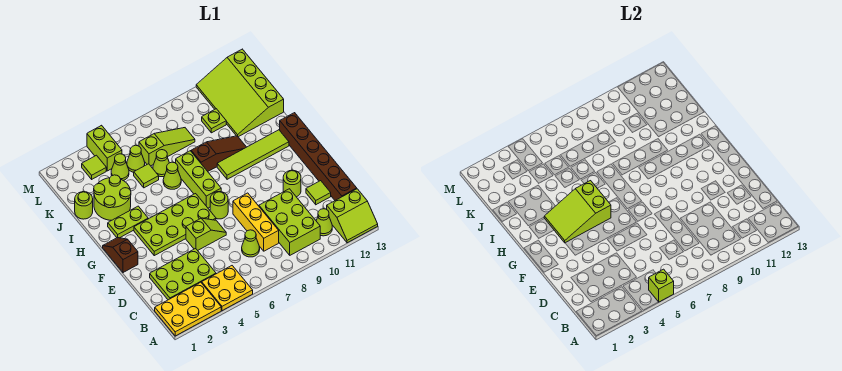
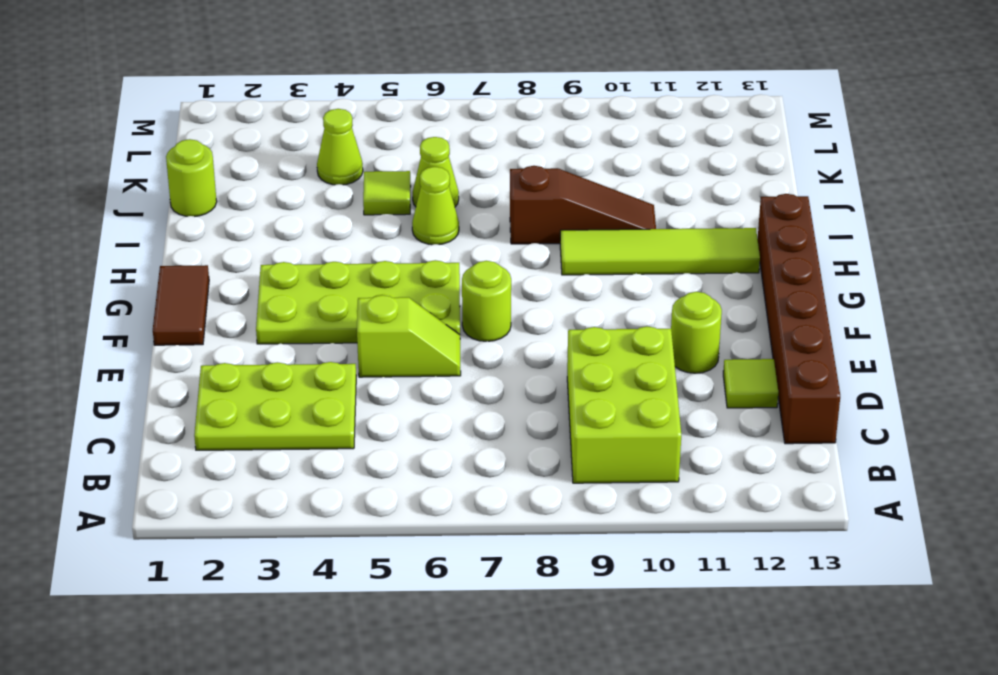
brown 1x2 tile [153,265,209,345] -> brown 1x2 slope [103,238,138,273]
none -> yellow 2x3 plate [155,282,221,336]
none -> yellow 2x2 plate [202,266,253,311]
none -> lime 2x2 slope [327,189,378,243]
none -> lime 1x1 cone [316,209,332,236]

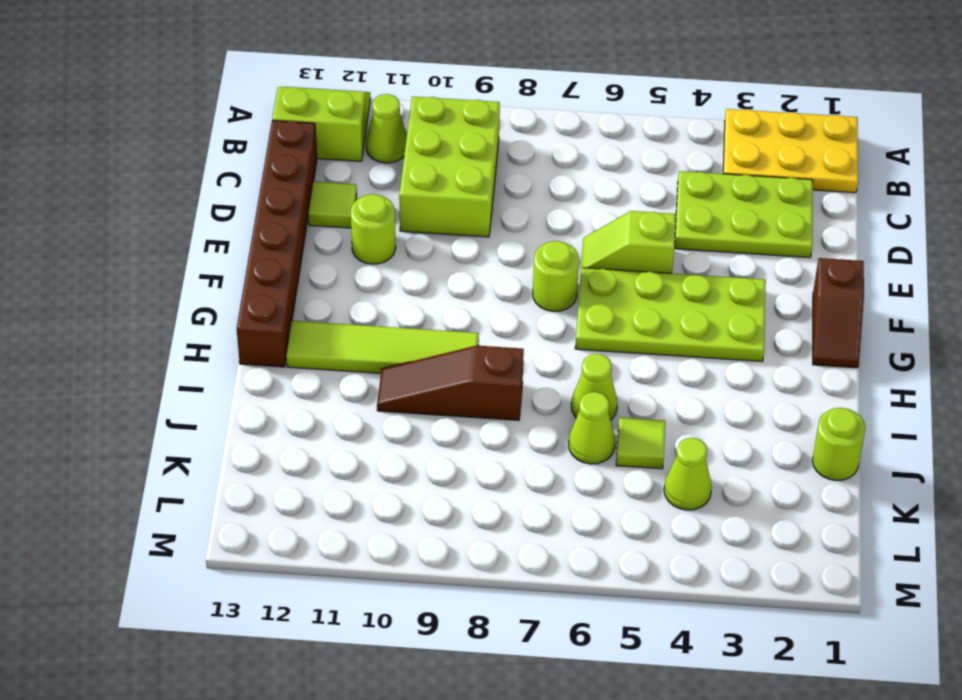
none -> yellow 2x2 plate [202,266,253,311]
none -> lime 1x1 cone [242,230,260,257]
none -> yellow 1x3 brick [233,193,279,251]
none -> lime 1x3 brick [176,151,221,208]

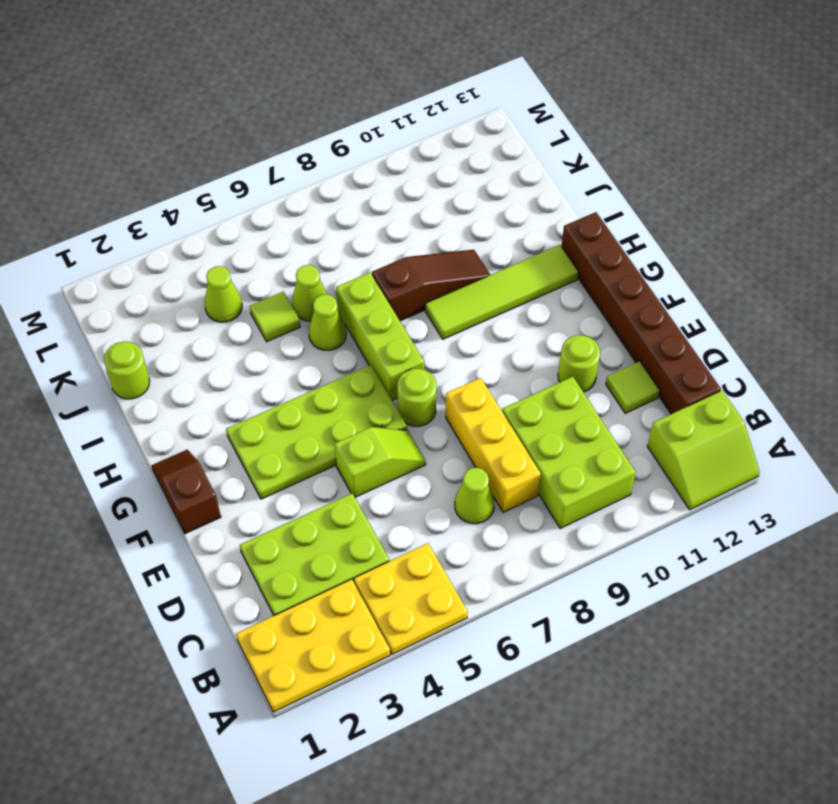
none -> lime 1x1 cone [316,209,332,236]
none -> lime 1x2 plate [108,206,148,238]
none -> lime 2x2 round brick [94,175,131,220]
none -> lime 3x4 slope [196,49,284,137]

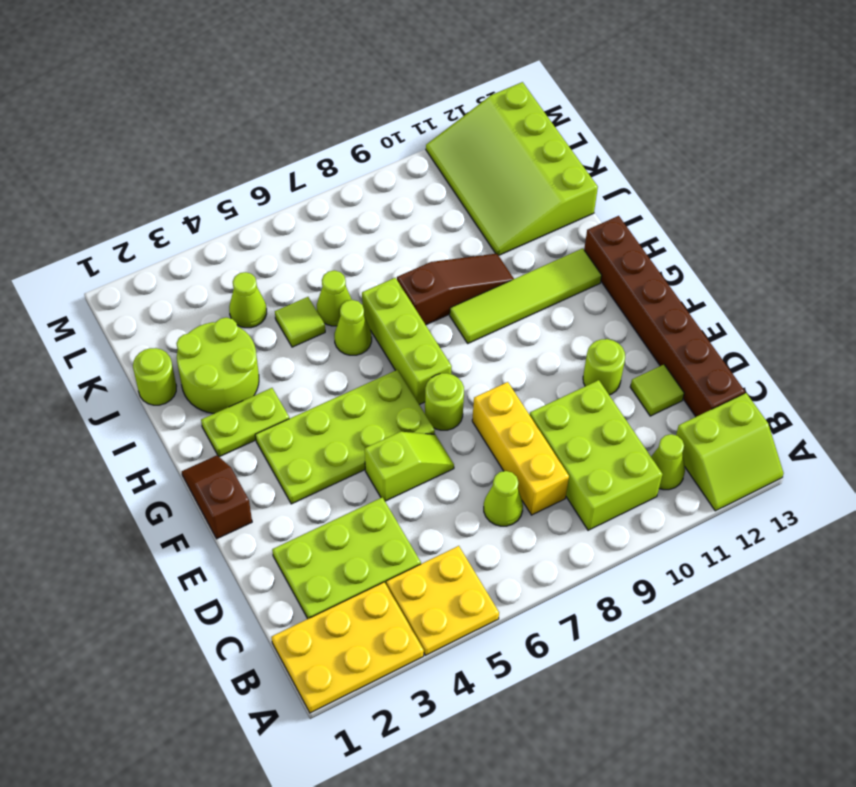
none -> lime 1x1 cone [127,145,145,172]
none -> lime 1x3 slope [139,128,195,166]
none -> lime 1x1 plate [202,109,226,133]
none -> lime 1x1 tile [82,155,106,179]

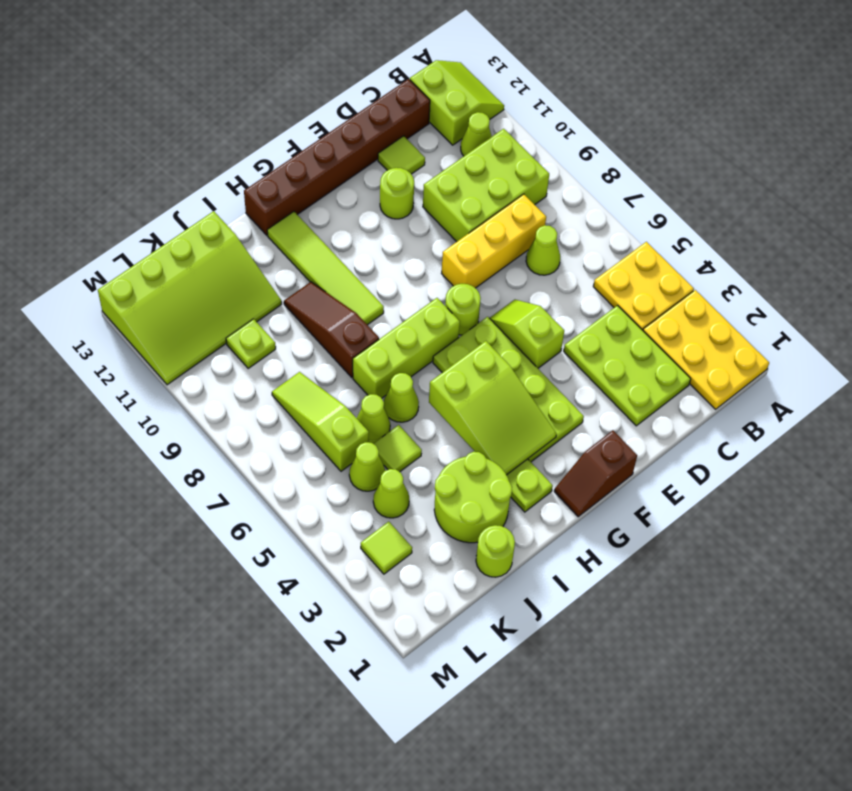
none -> lime 1x2 brick [87,125,122,171]
none -> lime 1x1 brick [649,269,674,302]

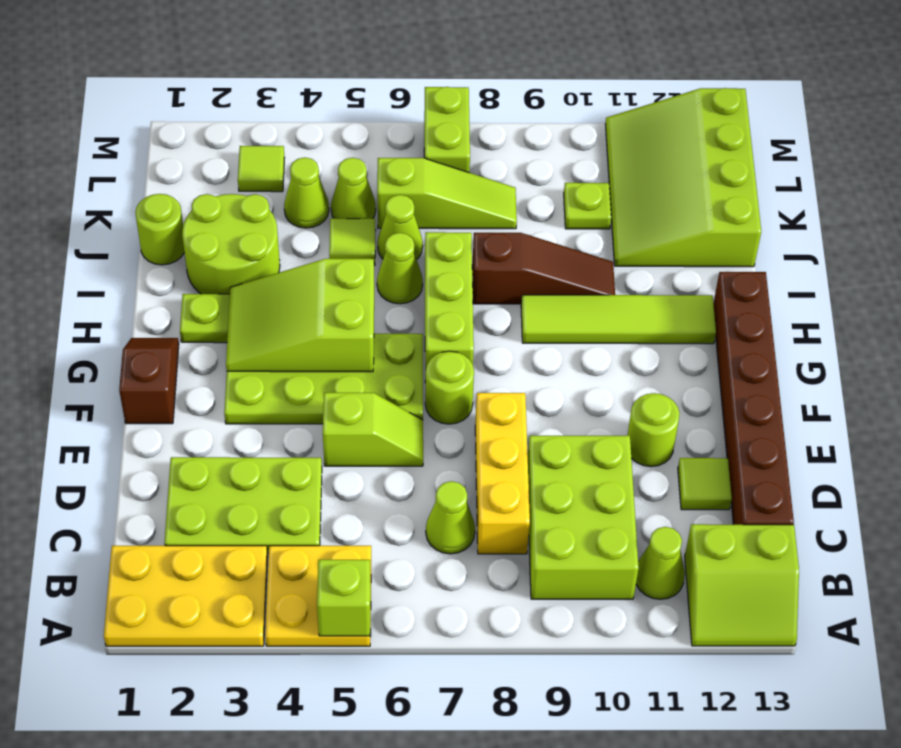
lime 1x2 brick [424,87,470,172] -> lime 1x2 brick moved to [87,125,122,171]

